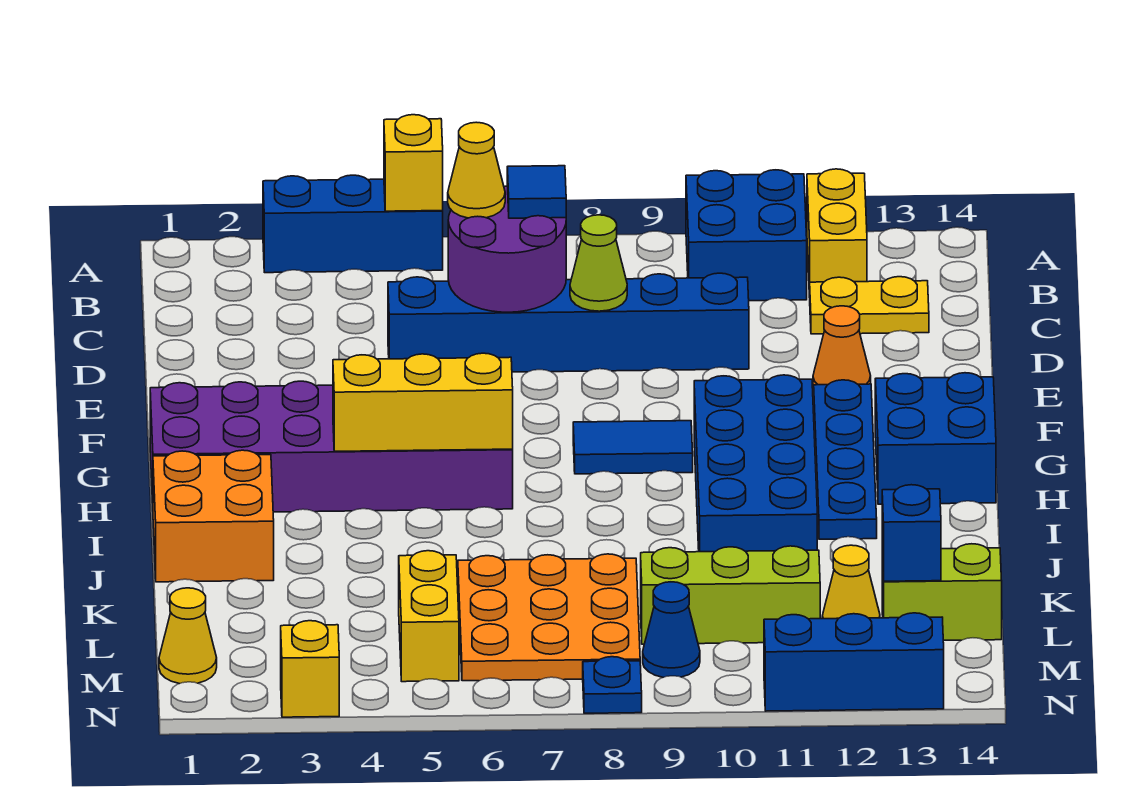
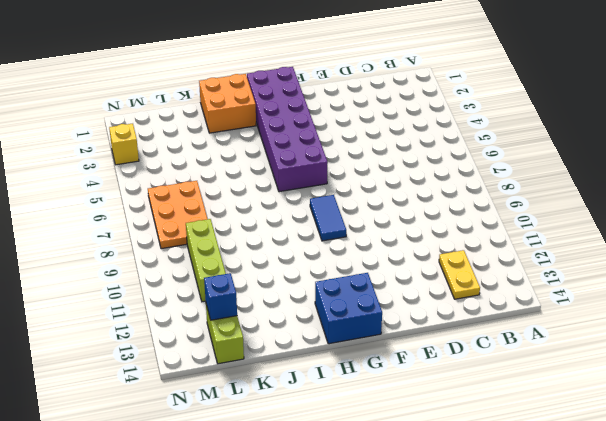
orange 2x3 plate [148,181,207,249] -> orange 3x3 plate [458,554,640,681]
none -> blue 1x3 brick [263,175,443,273]
none -> blue 2x2 brick [686,170,807,301]
none -> yellow 1x2 brick [807,169,867,297]

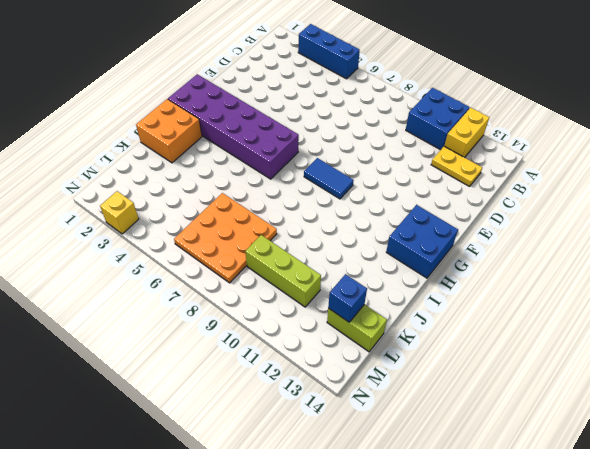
none -> blue 1x6 brick [388,273,749,372]
none -> orange 1x1 cone [813,306,871,388]
none -> blue 1x4 plate [814,380,877,539]

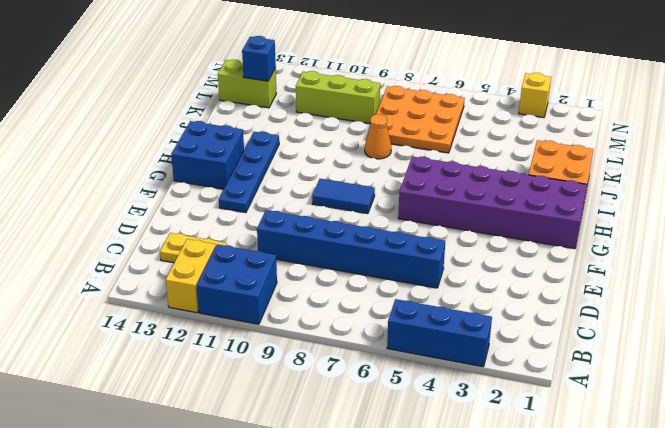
orange 1x1 cone [365,114,391,159] -> orange 1x1 cone moved to [813,306,871,388]
none -> blue 2x4 brick [694,375,817,552]
none -> yellow 1x2 brick [399,551,459,682]
none -> yellow 1x1 cone [822,545,880,619]

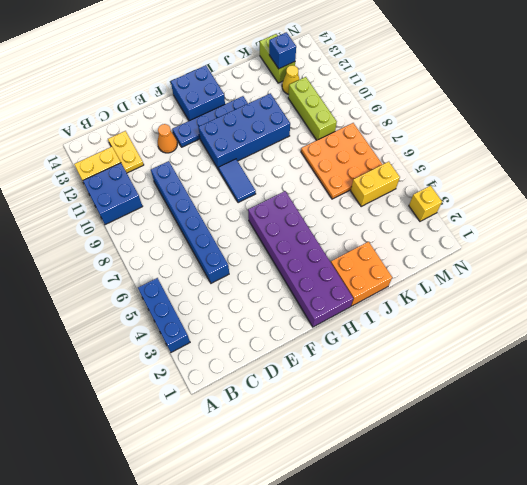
none -> yellow 1x1 cone [159,588,217,684]
none -> blue 1x1 cone [643,582,700,677]
none -> blue 1x1 plate [583,657,642,713]

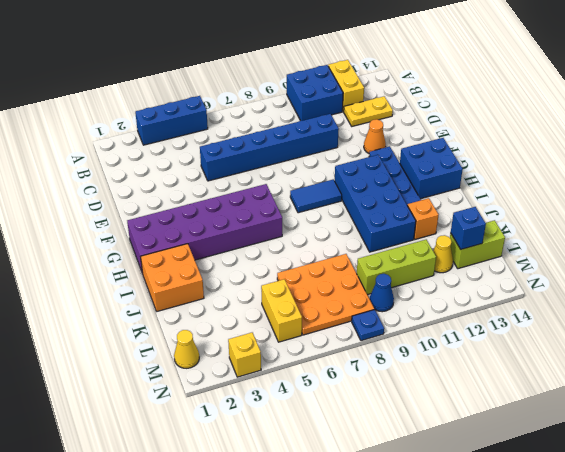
orange 1x1 brick [407,198,438,239] -> none
none -> blue 1x3 brick [764,613,944,711]
none -> yellow 1x1 brick [384,115,443,211]
none -> purple 2x2 round brick [448,186,566,312]

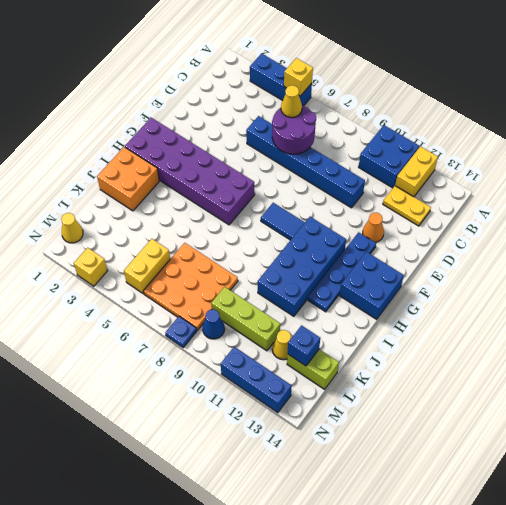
none -> lime 1x1 cone [570,215,627,311]
none -> yellow 1x3 brick [333,353,513,451]
none -> blue 1x1 tile [507,166,566,218]

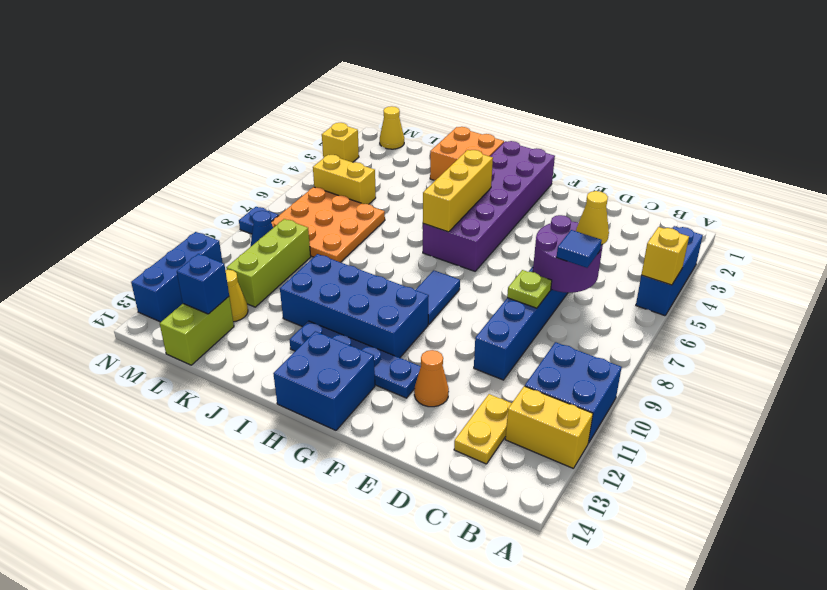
lime 1x1 plate [507,270,552,308] -> lime 1x1 cone [570,215,627,311]

